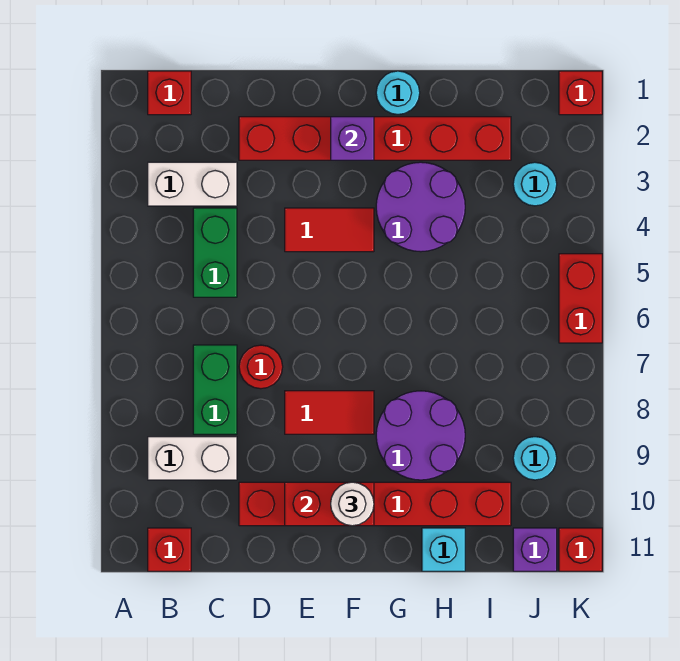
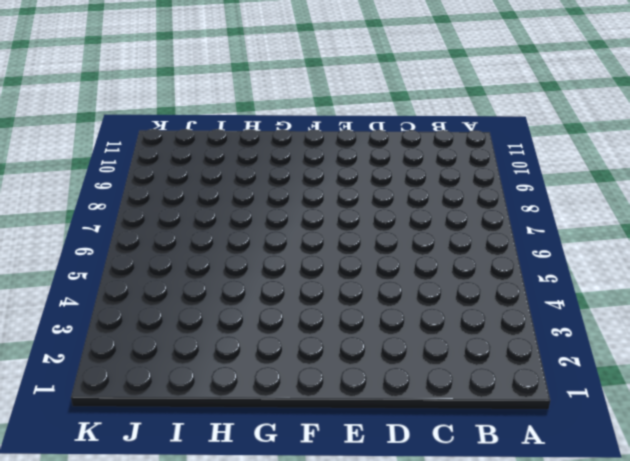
none -> red 1x1 brick [148,71,191,115]
none -> white 1x2 brick [148,162,237,206]
none -> white 1x2 brick [148,437,237,480]

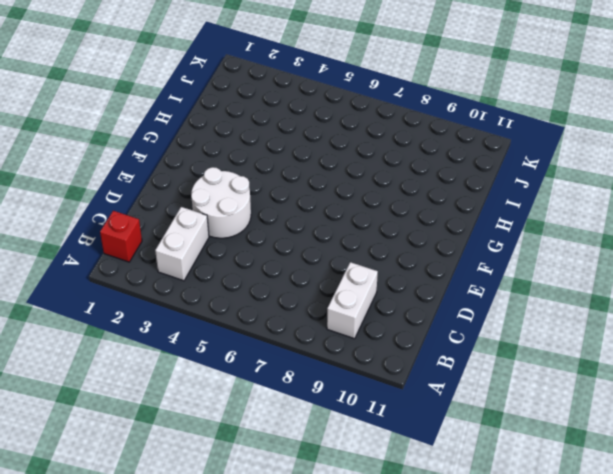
white 2x2 round brick [191,167,251,238] -> red 1x2 tile [285,208,374,252]
none -> red 1x1 brick [148,528,191,571]
none -> green 1x2 brick [193,208,237,297]
none -> green 1x2 brick [193,345,237,434]

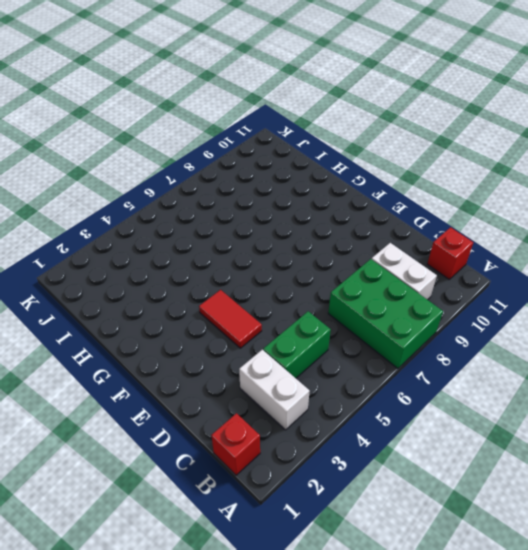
green 2x3 brick [328,259,443,368] -> green 1x2 brick [193,345,237,434]
none -> red 1x6 brick [239,117,511,160]
none -> red 1x1 round brick [239,345,283,389]
none -> red 1x6 brick [239,482,511,526]

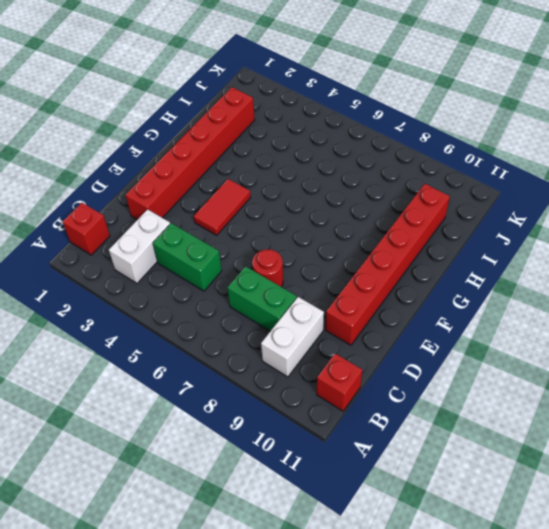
none -> red 1x2 tile [285,391,374,434]
none -> cyan 1x1 round brick [376,71,420,114]
none -> purple 2x2 round brick [376,162,465,252]

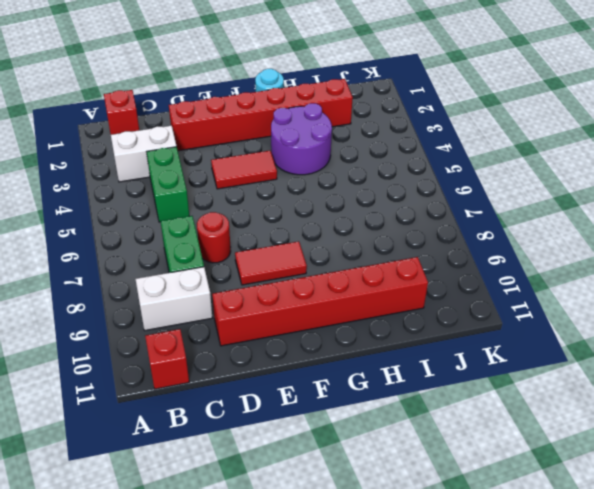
none -> purple 2x2 round brick [376,391,465,480]
none -> cyan 1x1 brick [422,528,465,571]
none -> cyan 1x1 round brick [513,162,557,206]

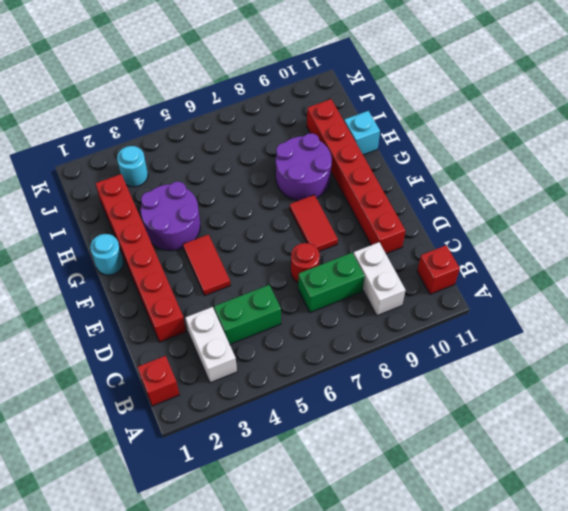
none -> cyan 1x1 round brick [513,437,557,480]
none -> purple 1x1 brick [513,528,557,571]
none -> red 1x1 brick [559,71,602,115]

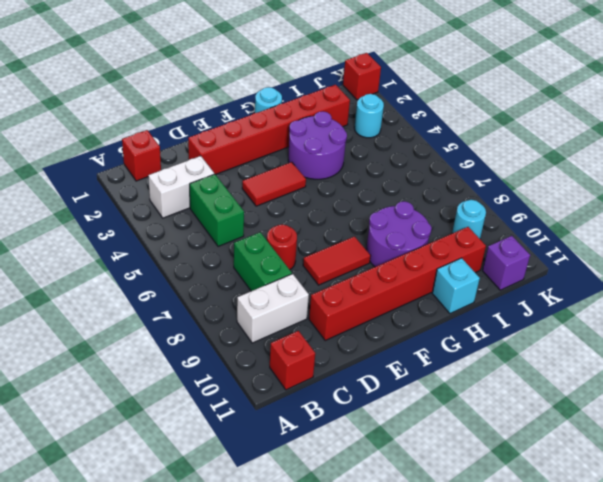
none -> red 1x2 brick [559,254,602,343]
none -> red 1x1 brick [559,528,602,571]
none -> red 1x2 brick [285,482,374,526]

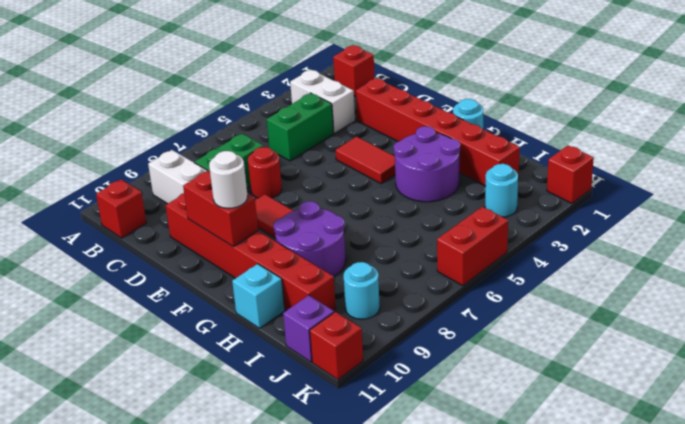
none -> purple 1x1 brick [331,117,374,160]

